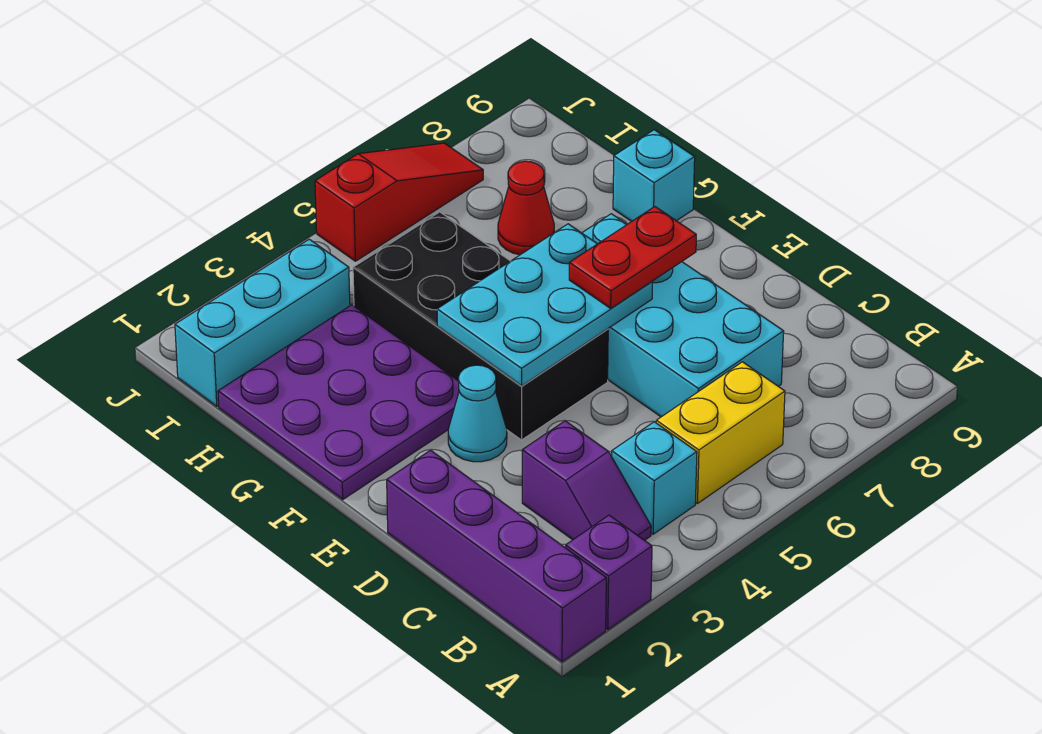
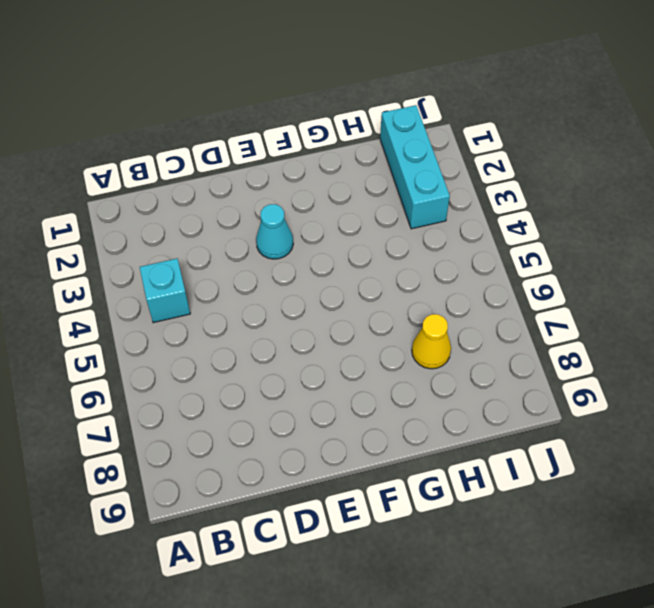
yellow 1x1 cone [412,314,451,369] -> red 1x1 cone [498,161,554,255]
none -> purple 1x4 brick [387,450,606,662]
none -> purple 1x1 brick [566,515,652,630]
none -> purple 1x2 slope [522,421,651,540]

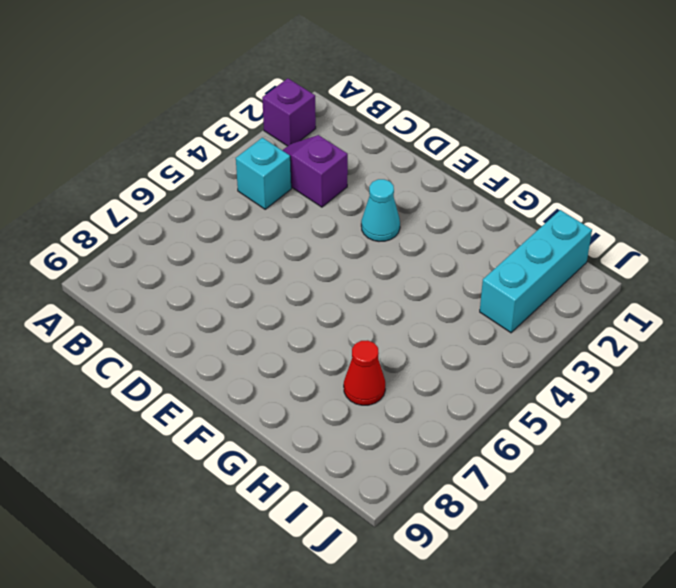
none -> purple 1x4 brick [387,450,606,662]
none -> yellow 1x2 brick [656,362,785,504]
none -> cyan 2x4 brick [582,214,784,417]

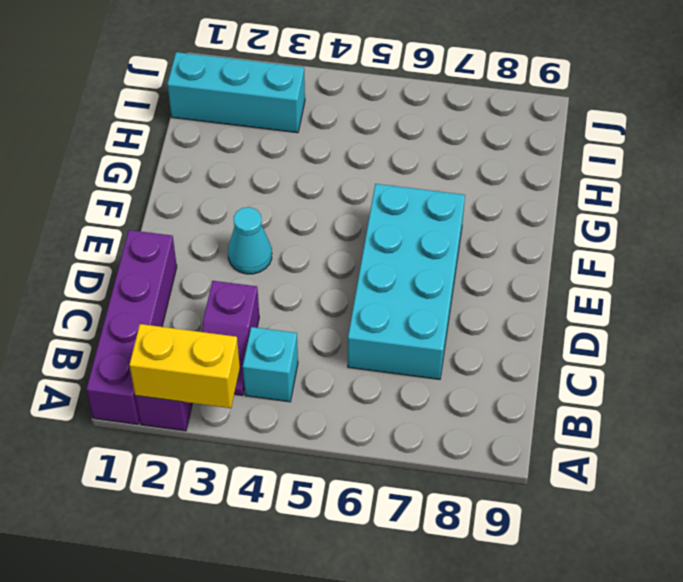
yellow 1x2 brick [129,324,240,408] -> yellow 1x2 brick moved to [656,362,785,504]
none -> black 2x4 brick [353,212,608,440]
none -> purple 3x3 plate [218,305,459,499]
none -> cyan 1x1 brick [613,130,695,222]

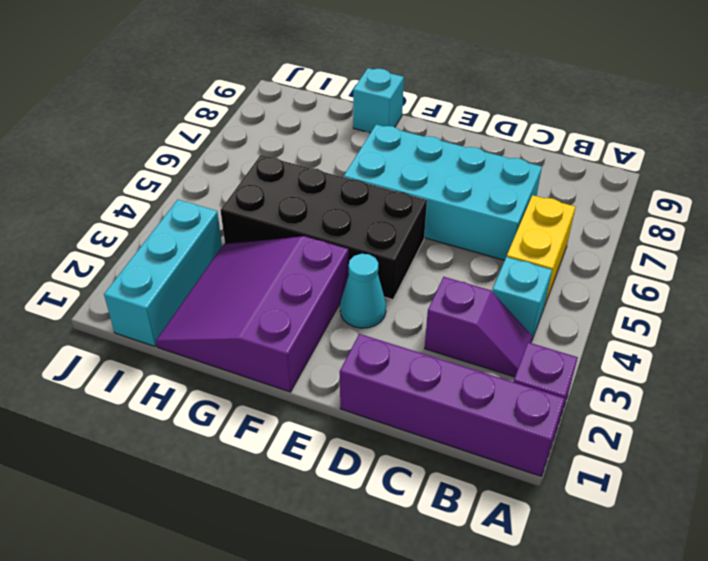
purple 3x3 slope [156,236,348,392] -> purple 3x3 plate [218,305,459,499]
none -> red 1x1 cone [498,161,554,255]
none -> red 1x3 slope [315,143,483,261]
none -> cyan 2x3 plate [437,224,652,386]

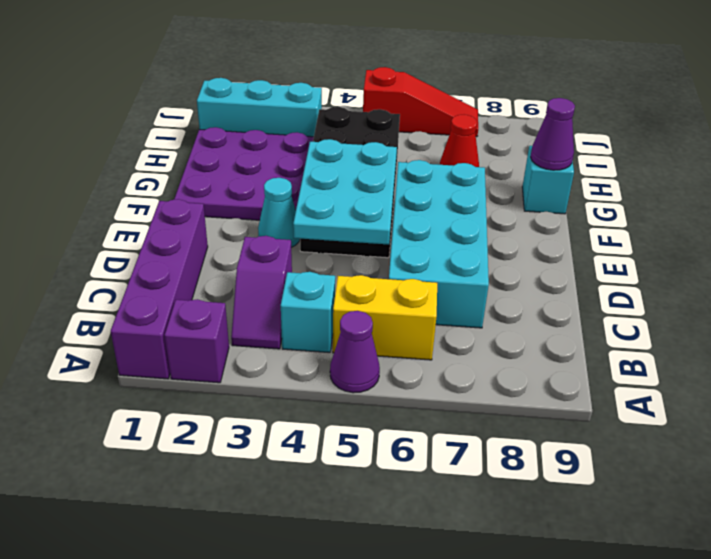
purple 1x1 cone [330,311,380,393] -> none
cyan 2x3 plate [293,139,397,245] -> cyan 2x3 plate turned to [437,224,652,386]
purple 1x1 cone [531,98,575,170] -> none
none -> red 1x2 plate [569,207,696,308]

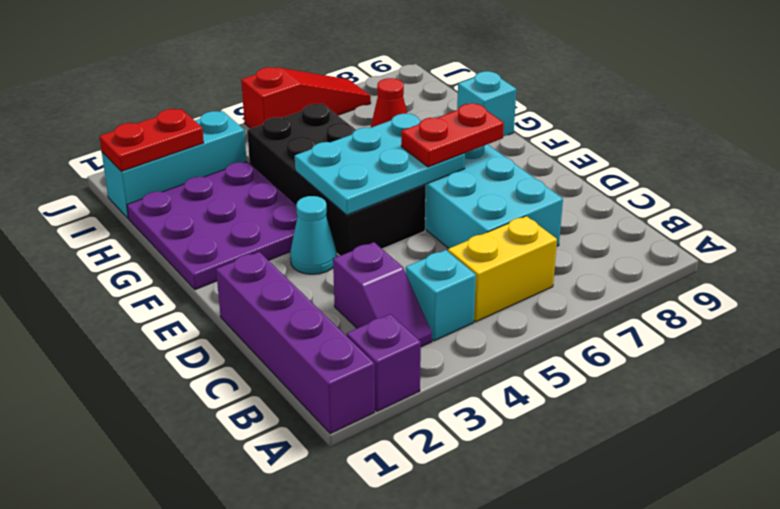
red 1x2 plate [99,109,204,171] -> none

